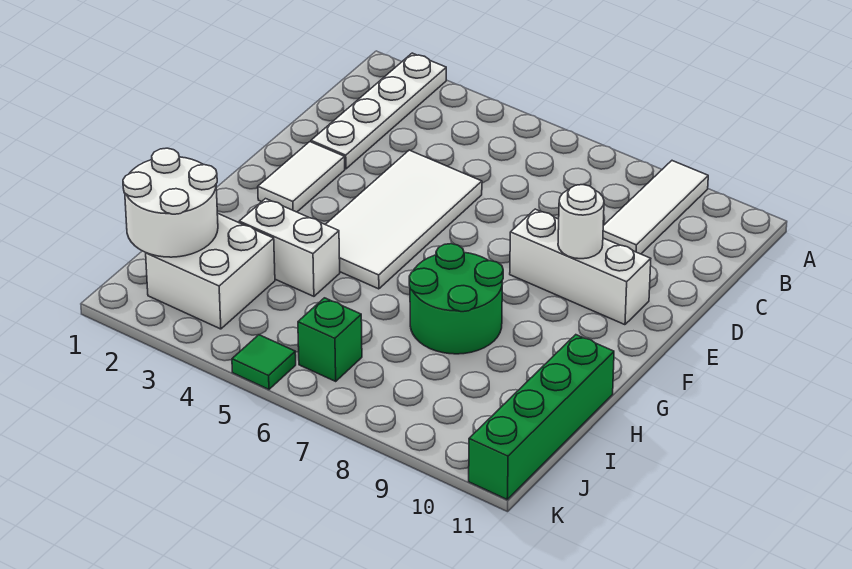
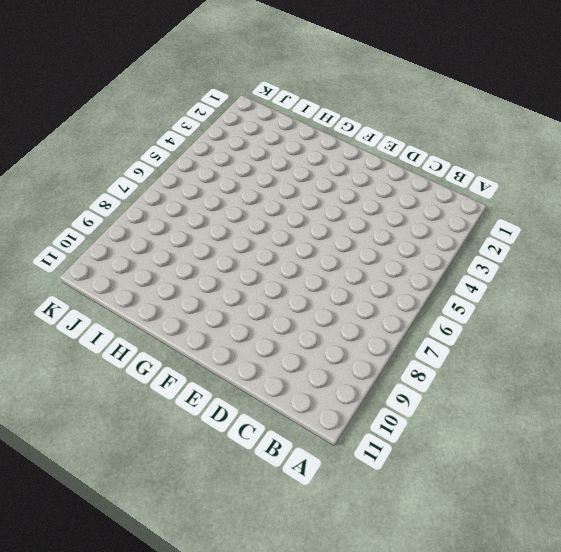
none -> white 1x4 plate [311,53,446,169]
none -> white 1x3 tile [603,161,708,254]
none -> white 2x4 tile [325,150,482,289]

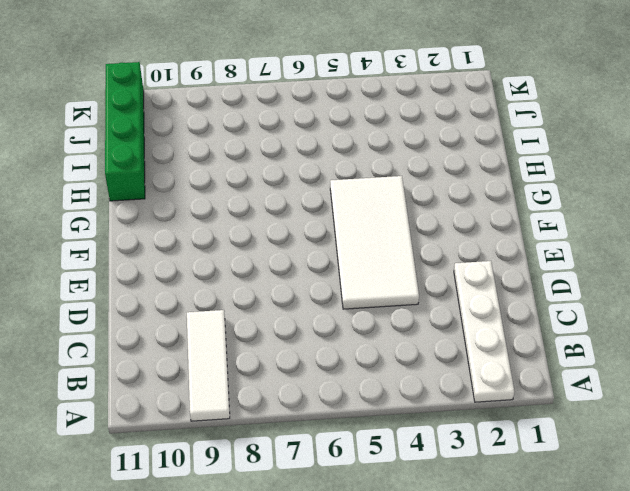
none -> white 1x2 tile [258,142,345,212]
none -> white 1x3 brick [510,209,651,325]
none -> green 2x2 round brick [409,244,503,354]

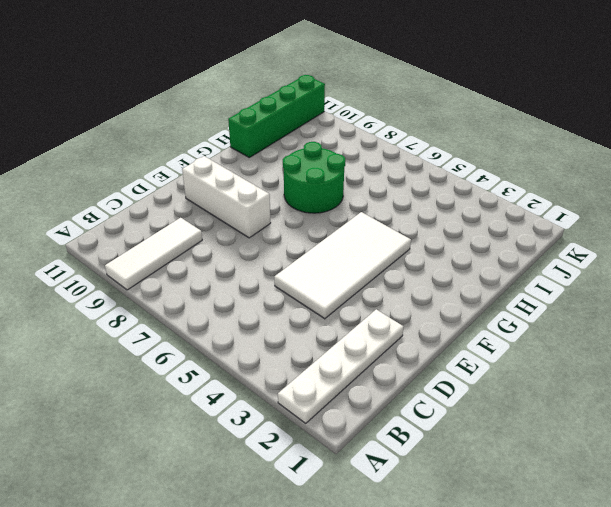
none -> white 1x2 tile [258,142,345,212]
none -> white 1x2 brick [239,199,340,296]
none -> white 2x2 brick [146,213,275,329]

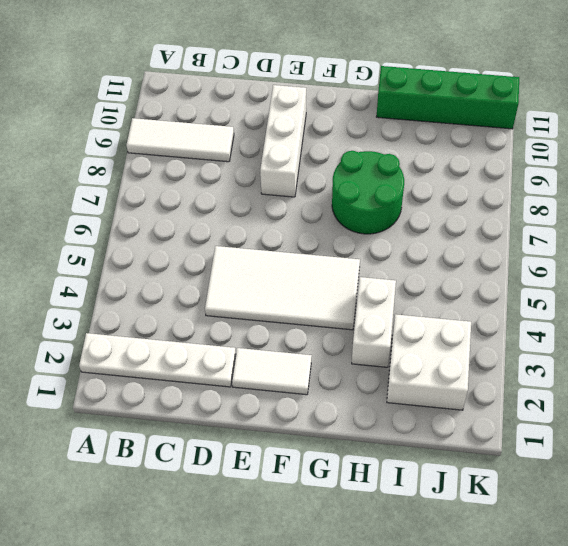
none -> green 1x1 brick [298,298,362,381]
none -> green 1x1 tile [232,335,296,389]
none -> white 1x1 round brick [558,185,604,259]

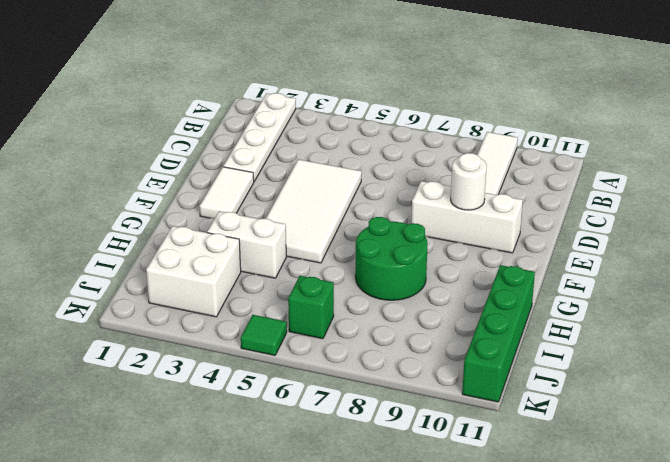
none -> white 2x2 round brick [123,148,218,257]

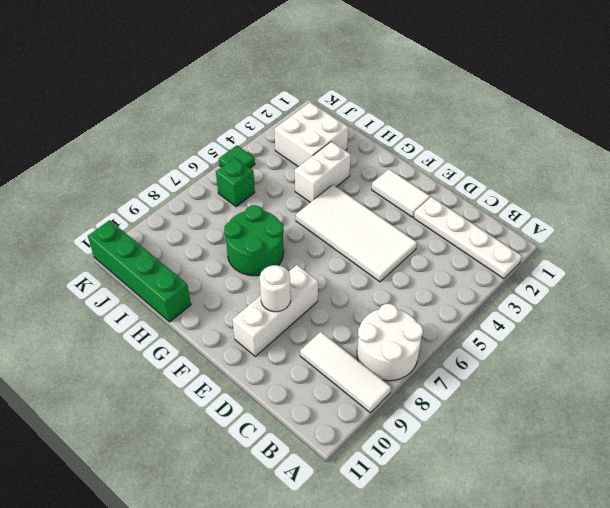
white 2x2 round brick [357,304,423,381] -> white 2x2 round brick moved to [123,148,218,257]

